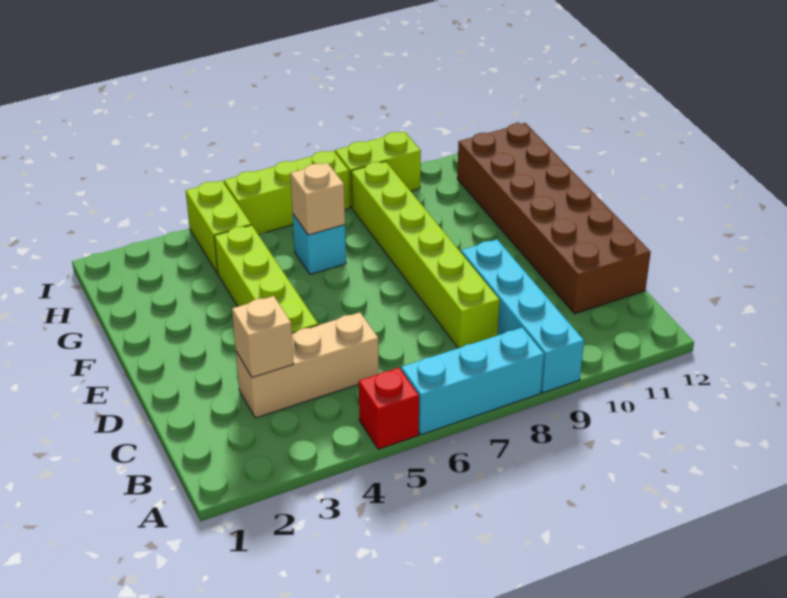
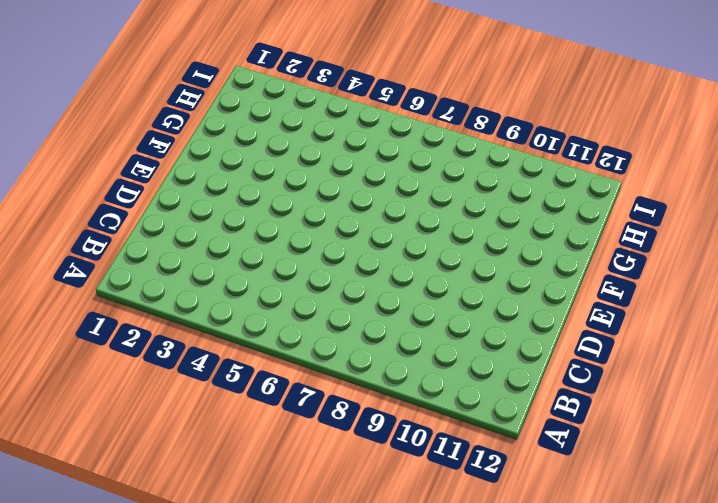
none -> red 1x1 brick [359,368,419,449]
none -> cyan 1x3 brick [401,327,544,435]
none -> cyan 1x4 brick [461,239,584,393]

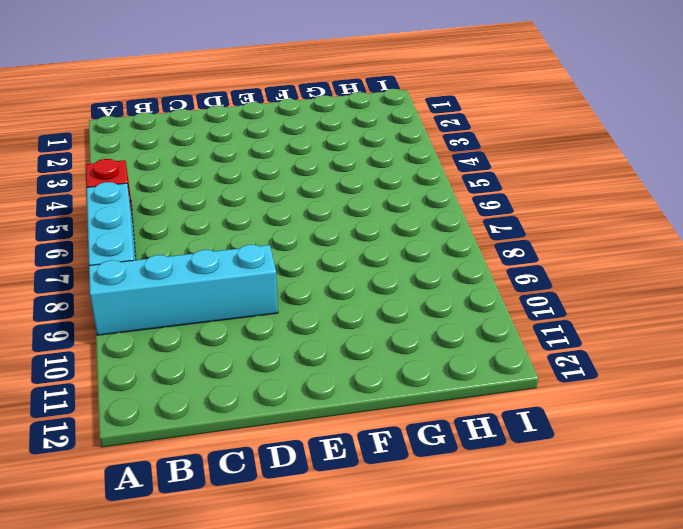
none -> tan 1x3 brick [236,312,379,418]
none -> lime 1x6 brick [351,161,500,348]
none -> brown 2x6 brick [457,123,651,314]

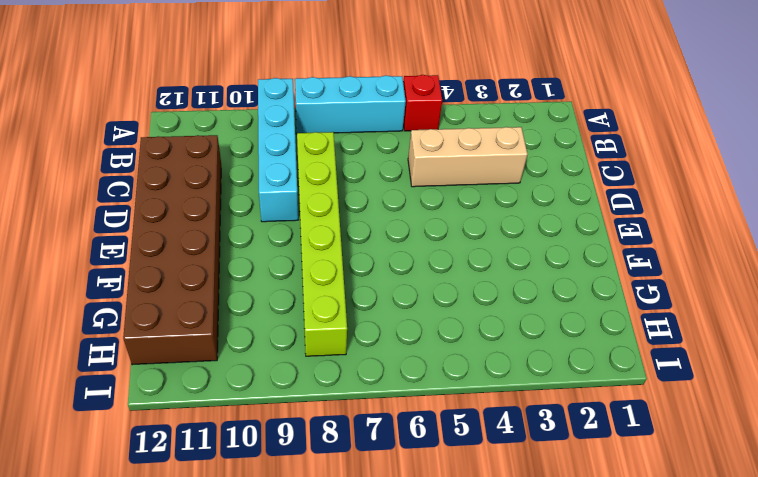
none -> lime 1x4 brick [214,225,318,333]
none -> cyan 1x1 brick [293,215,346,274]
none -> lime 1x2 brick [186,181,251,273]

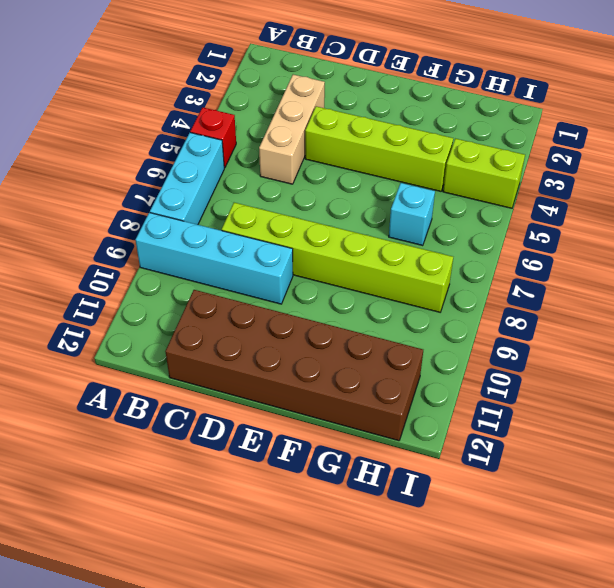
none -> lime 1x3 brick [224,151,350,234]
none -> lime 1x2 brick [335,131,421,208]
none -> tan 1x1 brick [232,296,294,377]

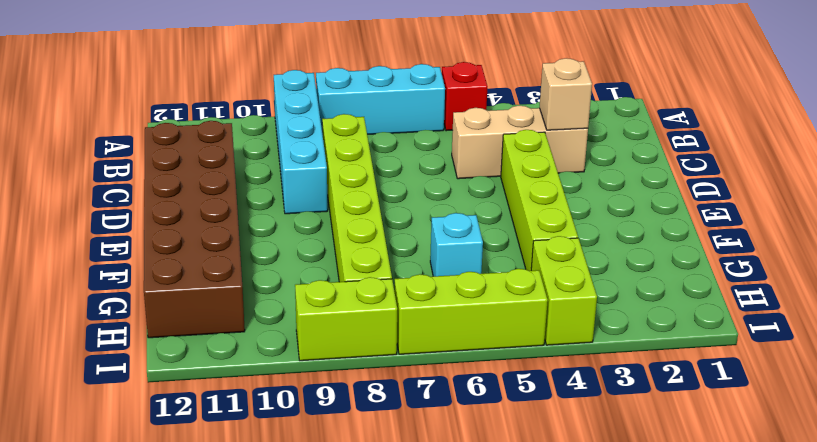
none -> tan 1x1 brick [290,163,345,235]

